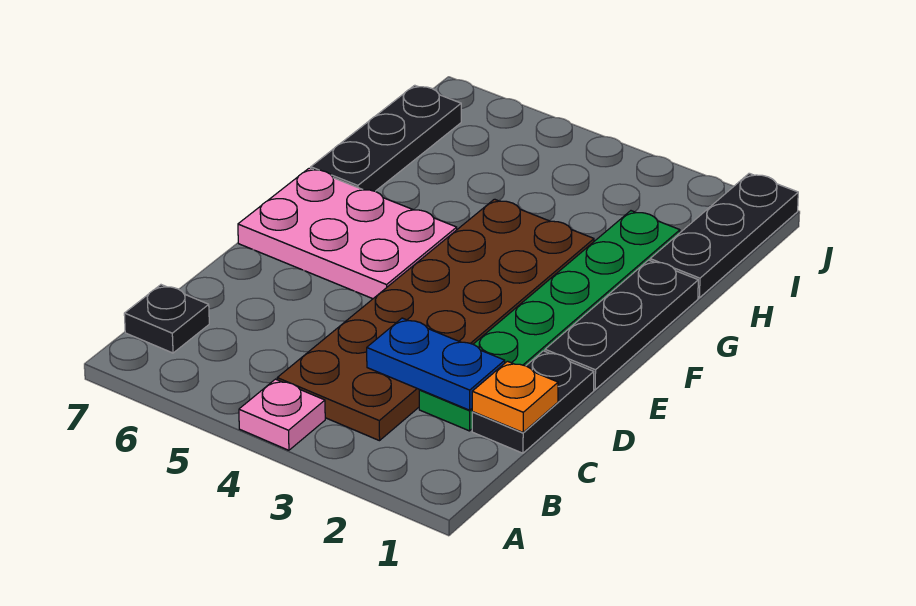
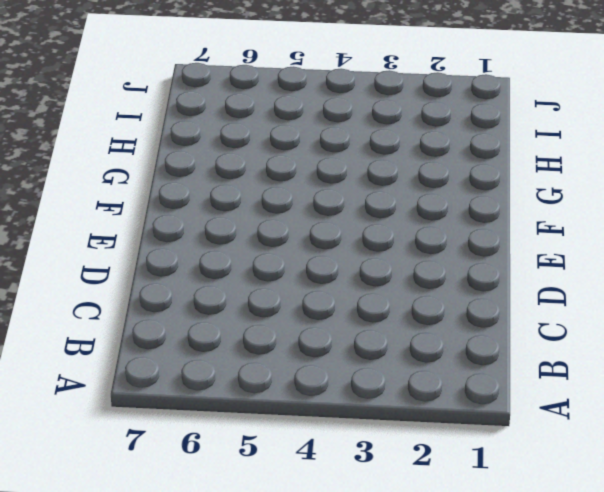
none -> pink 1x1 plate [239,379,325,450]
none -> brown 2x6 plate [277,199,594,441]

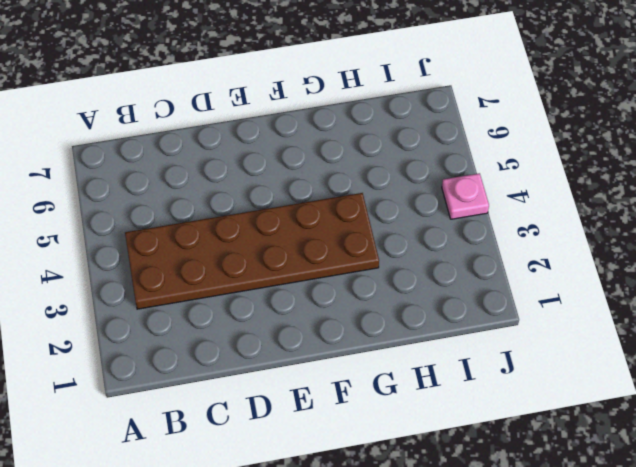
pink 1x1 plate [442,173,489,219] -> pink 1x1 plate moved to [239,379,325,450]
none -> black 1x1 plate [124,285,209,353]
none -> black 1x2 plate [472,351,594,453]

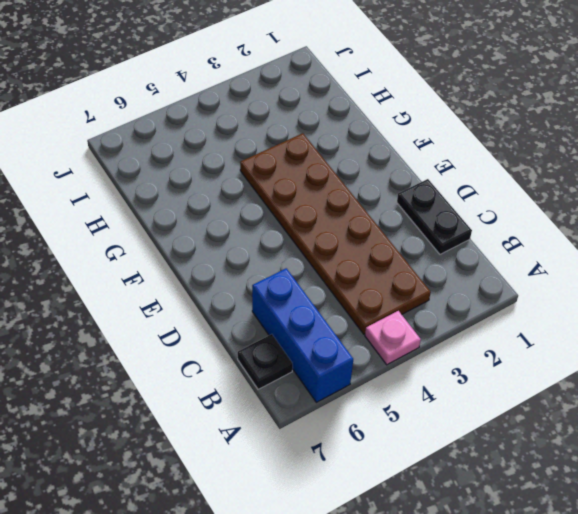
blue 1x3 brick [252,268,353,402] -> none
none -> green 1x6 plate [419,211,680,431]
none -> black 1x3 plate [545,260,698,390]

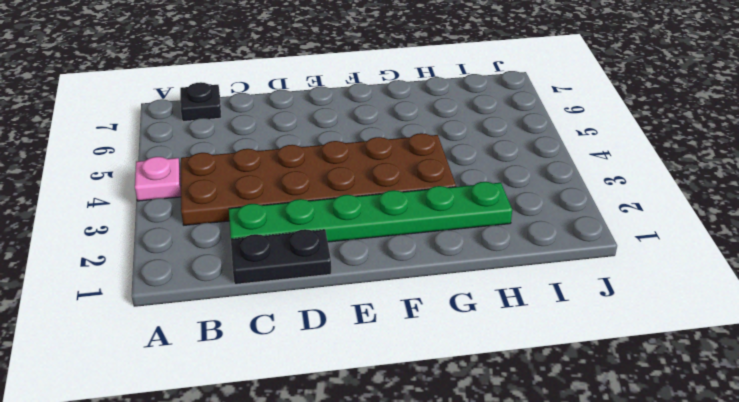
none -> black 1x3 plate [545,260,698,390]
none -> pink 2x3 plate [238,168,457,299]

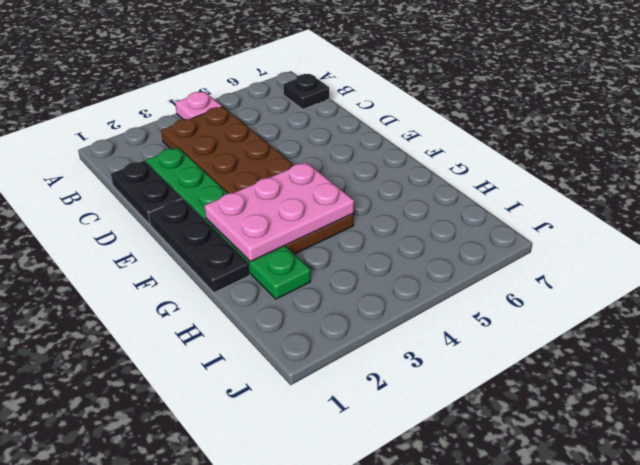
pink 2x3 plate [205,162,354,262] -> pink 2x3 plate moved to [238,168,457,299]
none -> black 1x3 plate [311,85,461,191]
none -> black 1x3 plate [650,173,798,298]

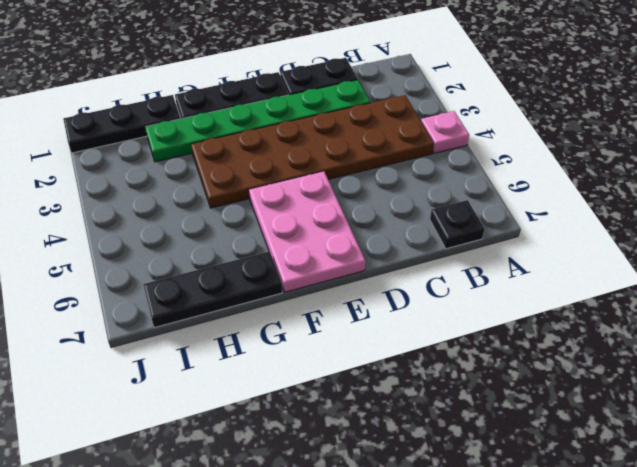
none -> orange 1x1 plate [472,361,558,432]
none -> blue 1x2 plate [367,318,505,410]

